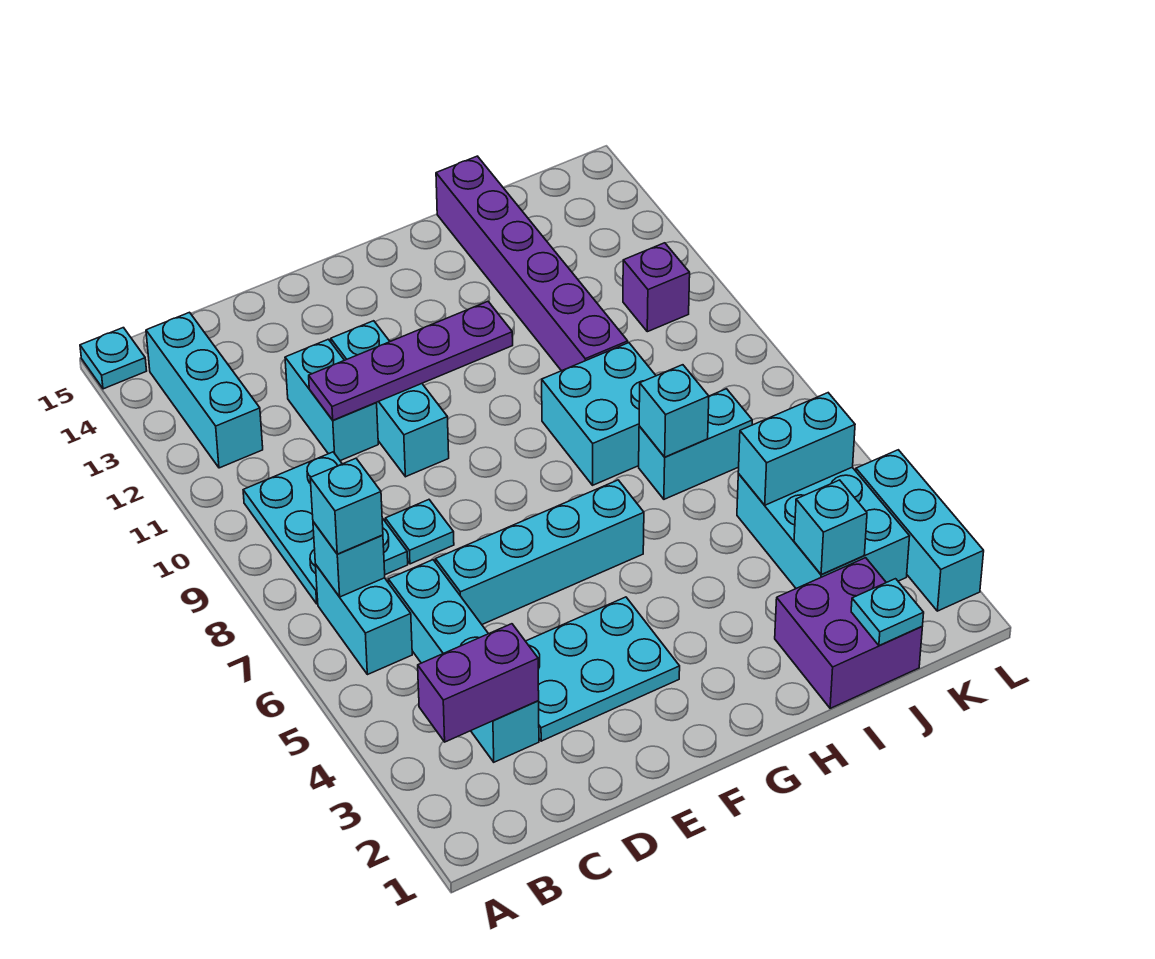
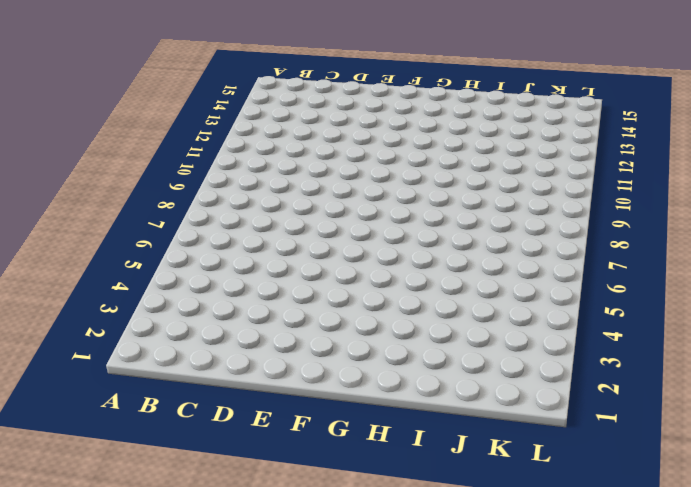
none -> cyan 1x1 plate [80,328,147,389]
none -> cyan 1x2 brick [316,565,412,675]
none -> cyan 2x3 plate [243,452,408,604]

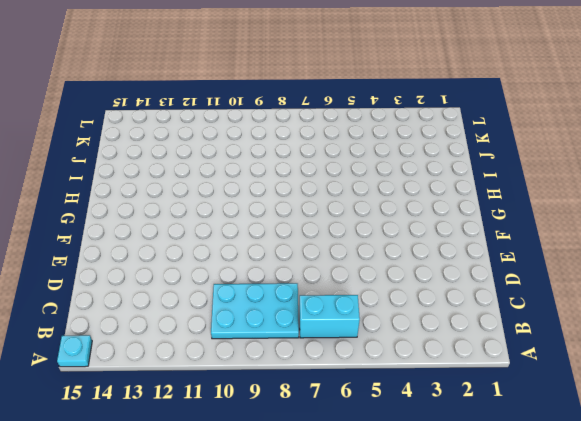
none -> cyan 1x3 brick [146,312,263,468]
none -> cyan 1x4 brick [388,560,539,762]
none -> cyan 2x3 plate [526,597,680,741]

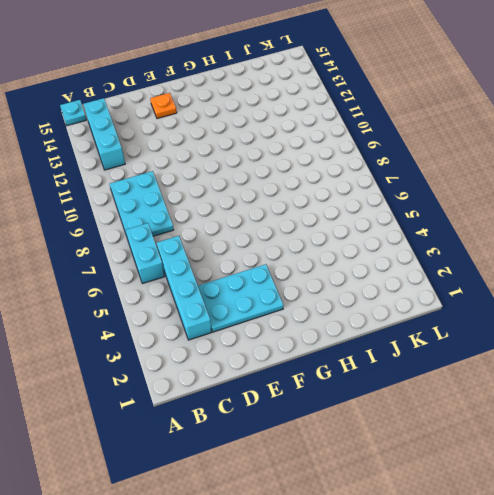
orange 1x1 plate [150,93,177,119] -> none
none -> cyan 1x4 brick [436,480,644,624]
none -> cyan 1x1 plate [385,500,454,564]
none -> cyan 1x2 brick [285,339,378,461]

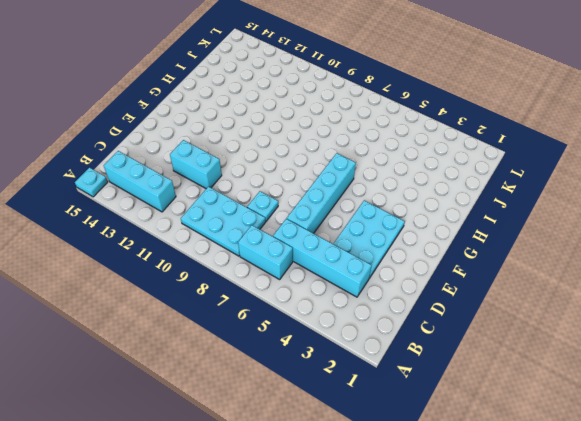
none -> cyan 1x3 brick [331,321,449,477]
none -> cyan 2x2 brick [542,343,656,485]
none -> purple 2x2 brick [775,558,922,708]

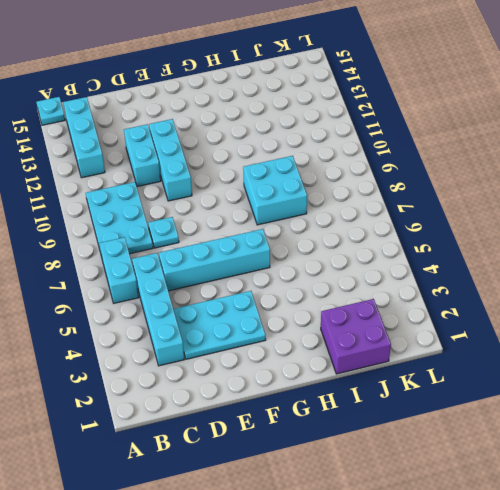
none -> cyan 1x2 brick [639,389,752,499]
none -> purple 1x6 brick [436,156,628,371]
none -> cyan 2x3 brick [737,467,910,588]

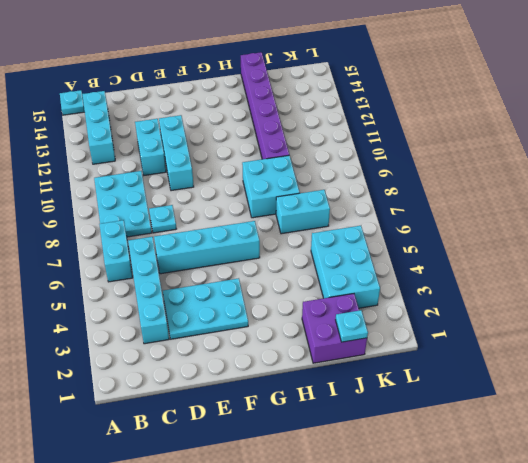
none -> purple 1x1 brick [623,243,690,332]
none -> cyan 1x3 brick [856,450,984,611]
none -> purple 1x2 brick [418,624,539,742]

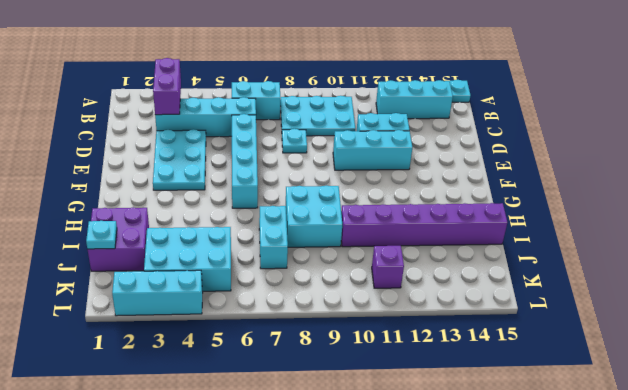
none -> cyan 1x1 brick [313,522,385,597]
none -> purple 1x4 plate [309,302,513,420]
none -> cyan 1x1 brick [639,365,709,457]

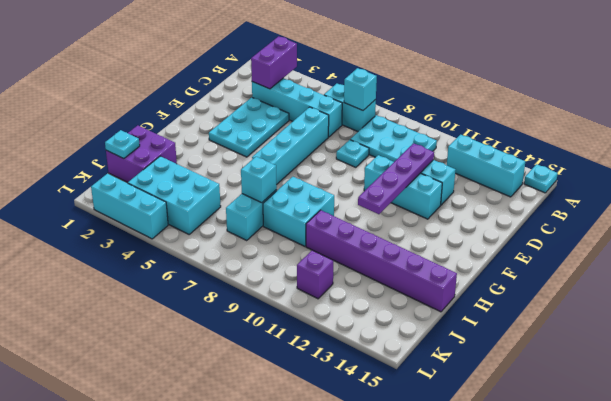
none -> cyan 1x1 brick [794,480,867,575]
none -> cyan 1x2 brick [738,393,855,505]
none -> cyan 1x1 brick [310,458,383,554]

